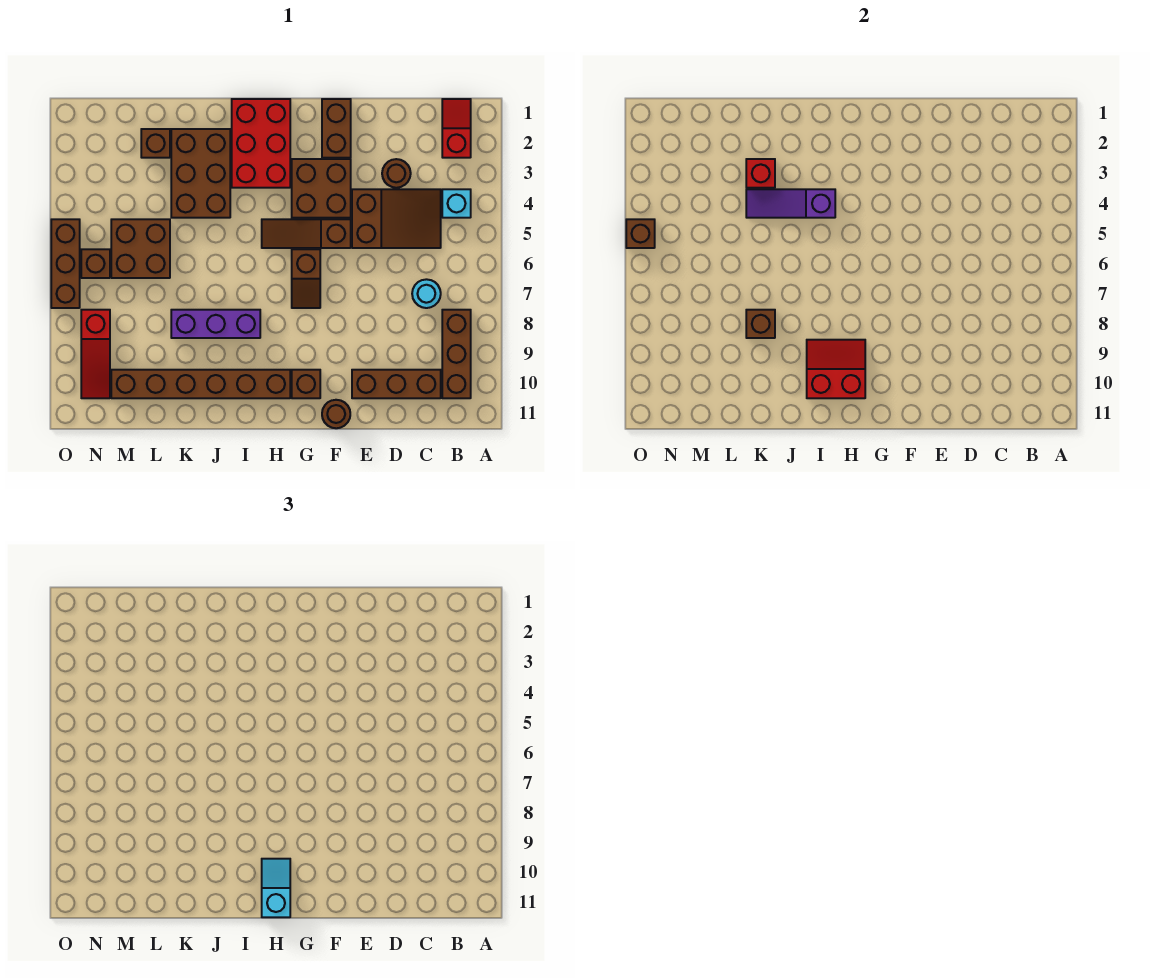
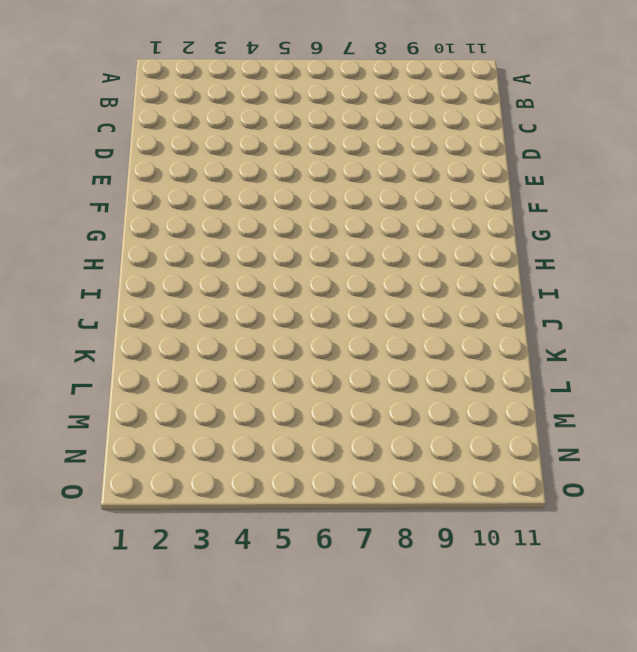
none -> red 1x2 slope [442,99,471,158]
none -> cyan 1x1 brick [442,189,471,218]
none -> brown 1x3 brick [442,310,471,398]

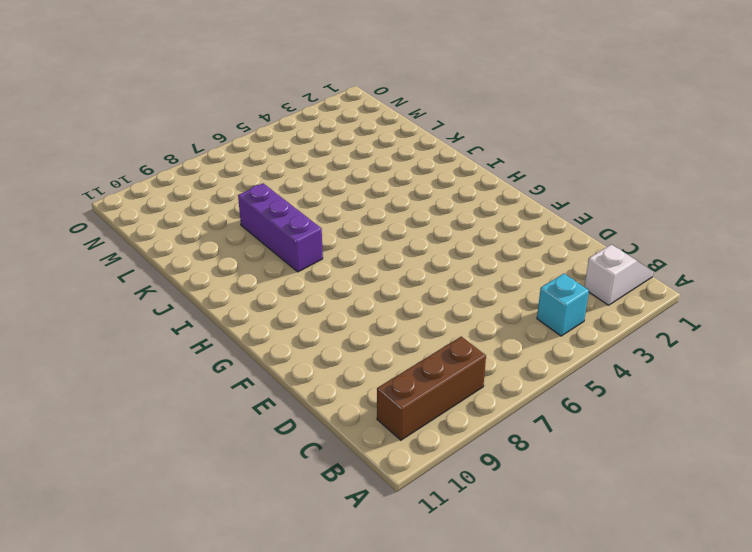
white 1x2 slope [584,244,653,305] -> red 1x2 slope [442,99,471,158]
none -> brown 2x3 slope [352,189,441,248]
none -> cyan 1x1 round brick [412,279,441,308]
none -> brown 1x3 brick [352,370,441,398]

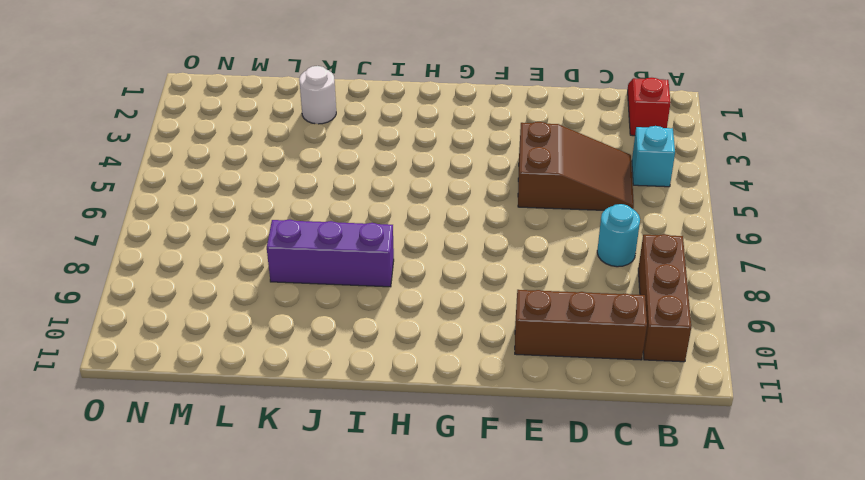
white 1x1 round brick [299,66,336,124] -> brown 2x3 brick [171,129,230,218]
none -> brown 1x1 round brick [382,159,411,188]
none -> brown 1x2 brick [322,99,351,158]
none -> brown 2x2 brick [292,159,351,218]

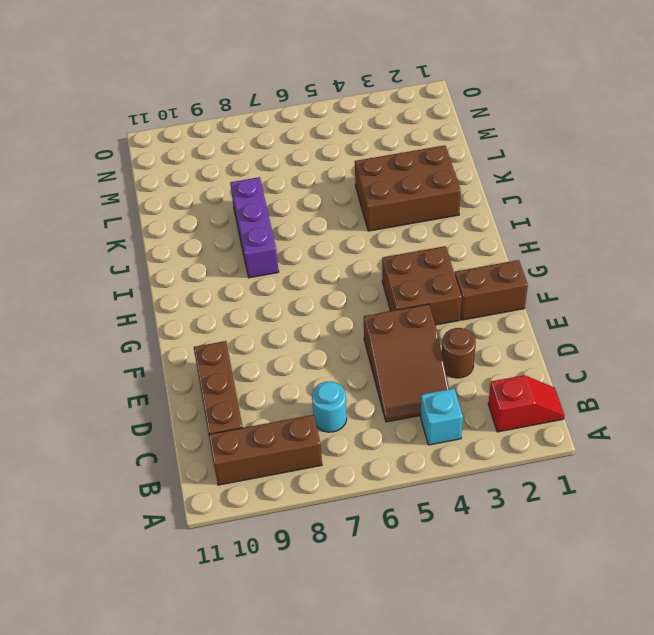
none -> brown 1x3 slope [262,219,351,248]
none -> brown 1x1 round brick [322,400,350,428]
none -> brown 1x2 slope [292,249,320,308]

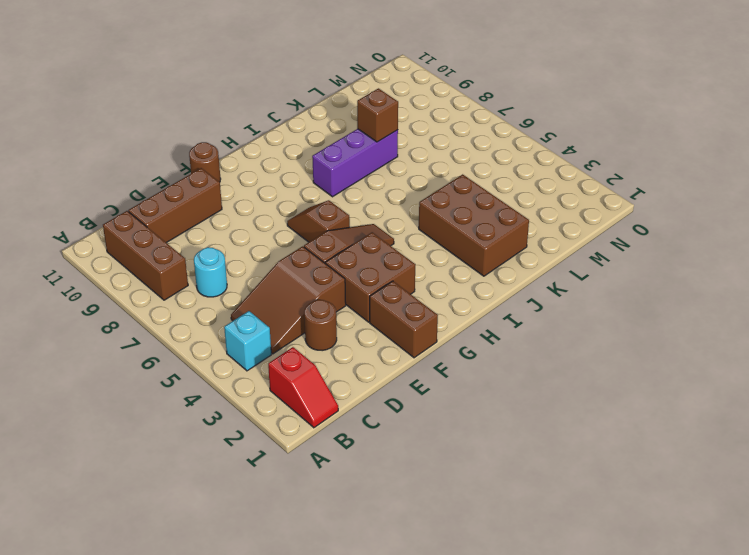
none -> brown 1x1 brick [292,370,320,398]
none -> red 2x3 brick [232,99,290,188]
none -> brown 1x6 brick [111,370,290,398]

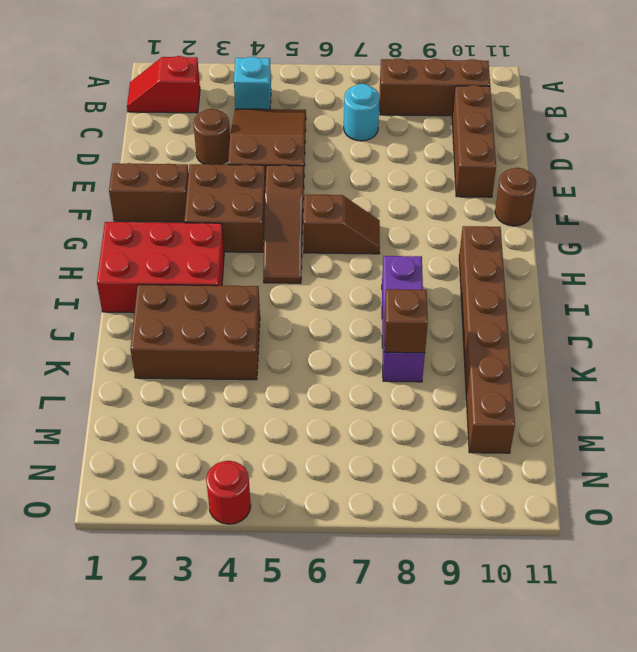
red 1x1 round brick [206,461,251,524] -> none
none -> brown 1x1 brick [292,370,320,398]
none -> brown 1x1 brick [141,129,170,158]
none -> brown 2x2 brick [111,219,170,278]

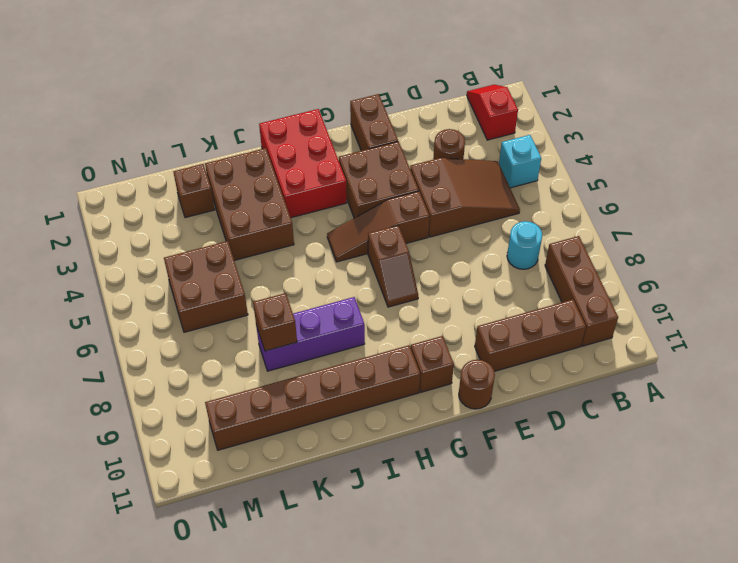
none -> brown 1x1 brick [81,249,110,278]
none -> red 1x3 slope [81,310,110,398]
none -> brown 1x3 brick [51,219,80,308]

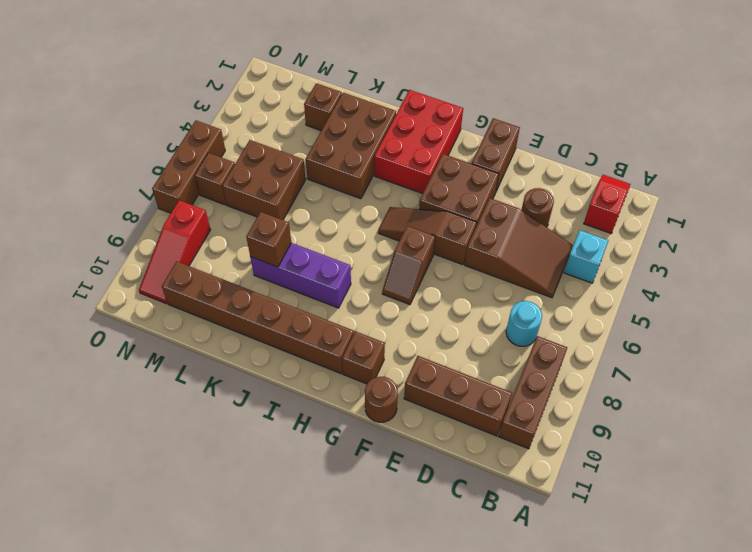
none -> red 2x2 slope [807,340,865,398]
none -> purple 1x3 slope [746,189,835,218]
none -> red 1x1 brick [746,159,775,188]

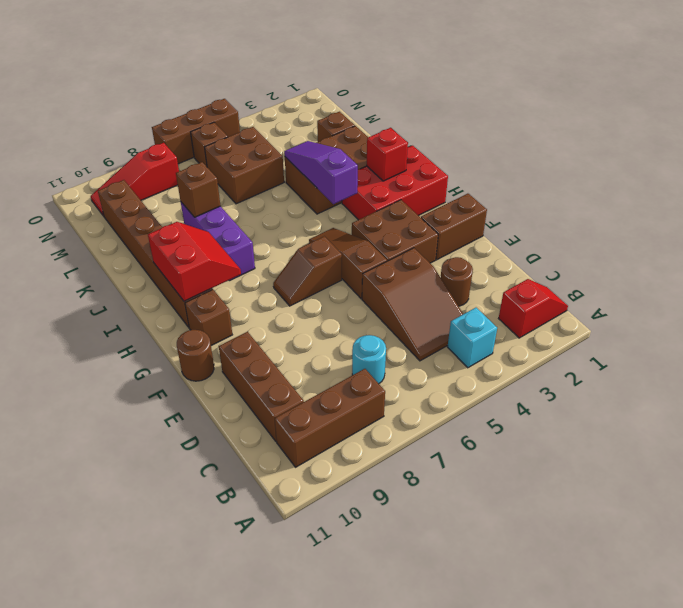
red 1x1 brick [367,128,408,181] -> red 1x1 brick moved to [746,159,775,188]
none -> brown 1x1 brick [626,219,655,248]
none -> cyan 1x2 slope [262,859,290,917]

